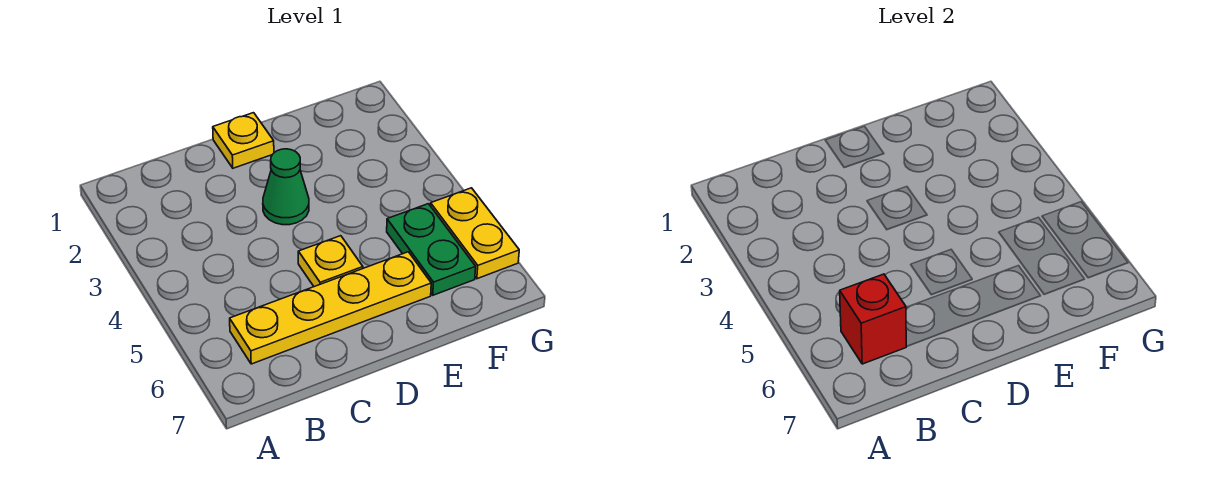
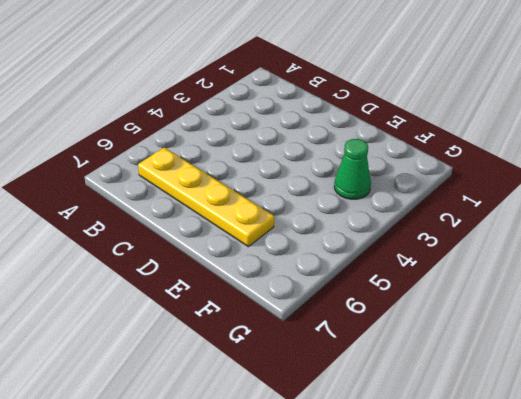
green 1x1 cone [334,139,371,199] -> green 1x1 cone moved to [263,149,309,225]
none -> yellow 1x1 plate [213,113,274,168]
none -> yellow 1x1 plate [298,236,363,287]

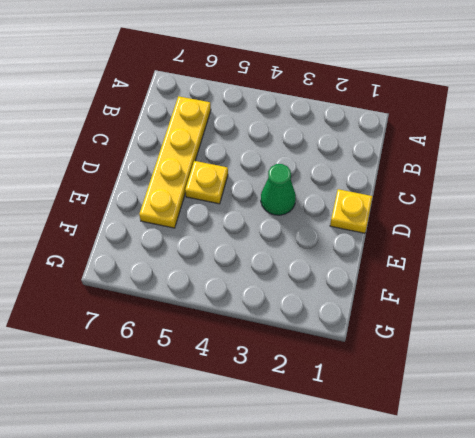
none -> green 1x2 plate [387,204,476,295]
none -> yellow 1x2 plate [430,188,519,279]

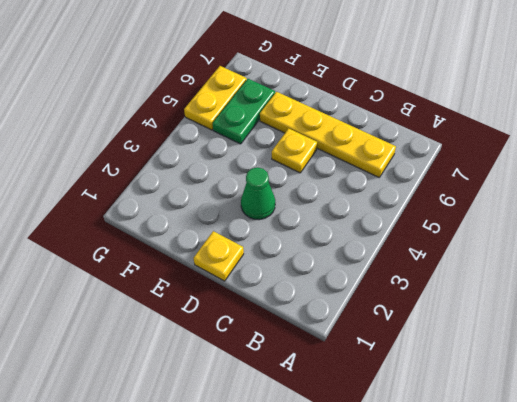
none -> red 1x1 brick [840,274,907,364]

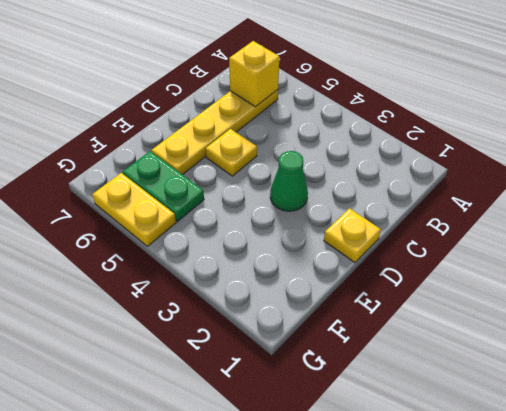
yellow 1x1 brick [229,41,279,107] -> red 1x1 brick [840,274,907,364]

